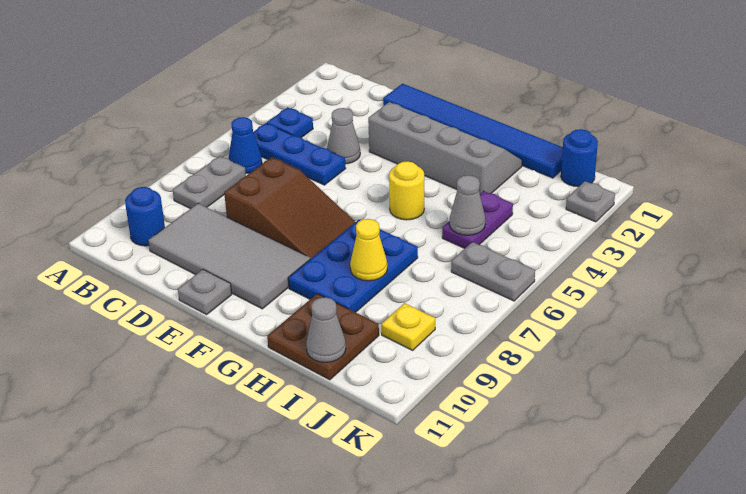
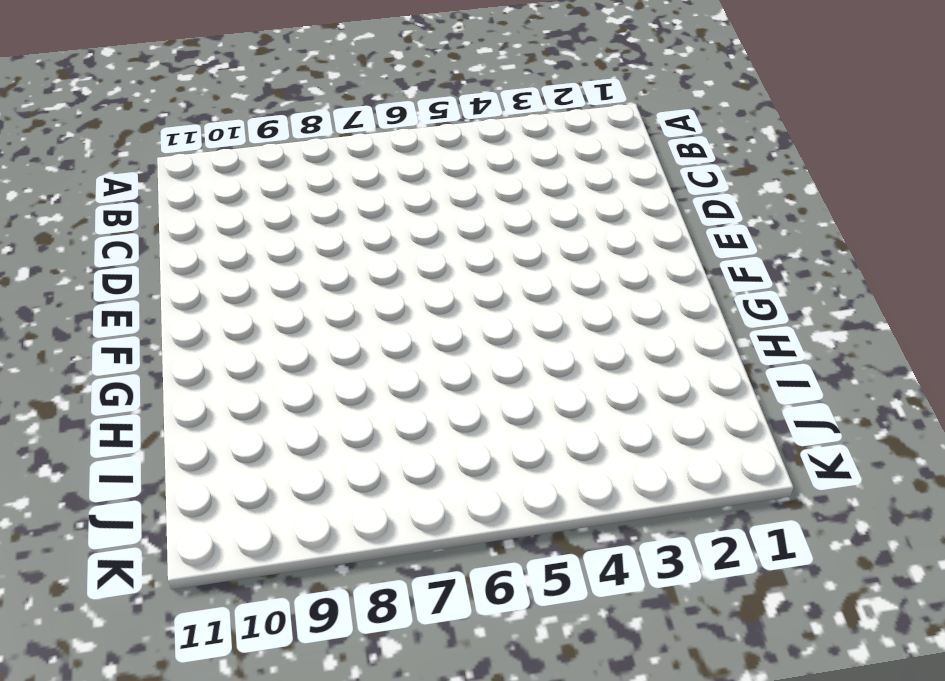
none -> blue 1x1 plate [267,107,313,138]
none -> blue 1x3 plate [253,123,346,185]
none -> blue 1x1 cone [228,117,262,173]

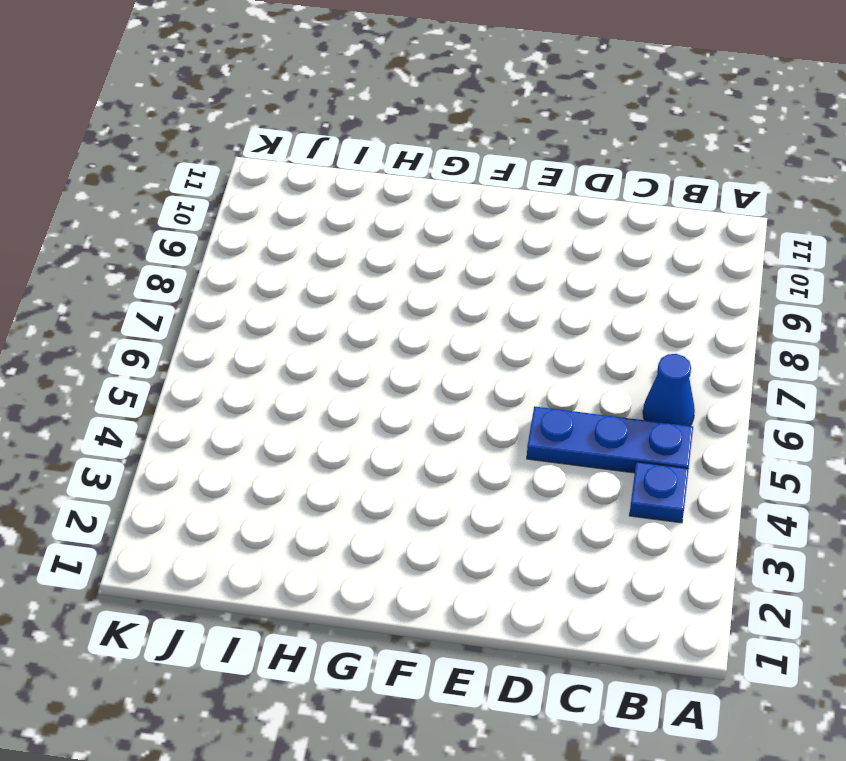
none -> grey 1x2 plate [173,156,246,209]
none -> blue 1x1 round brick [125,187,165,246]
none -> grey 2x4 tile [148,203,310,309]

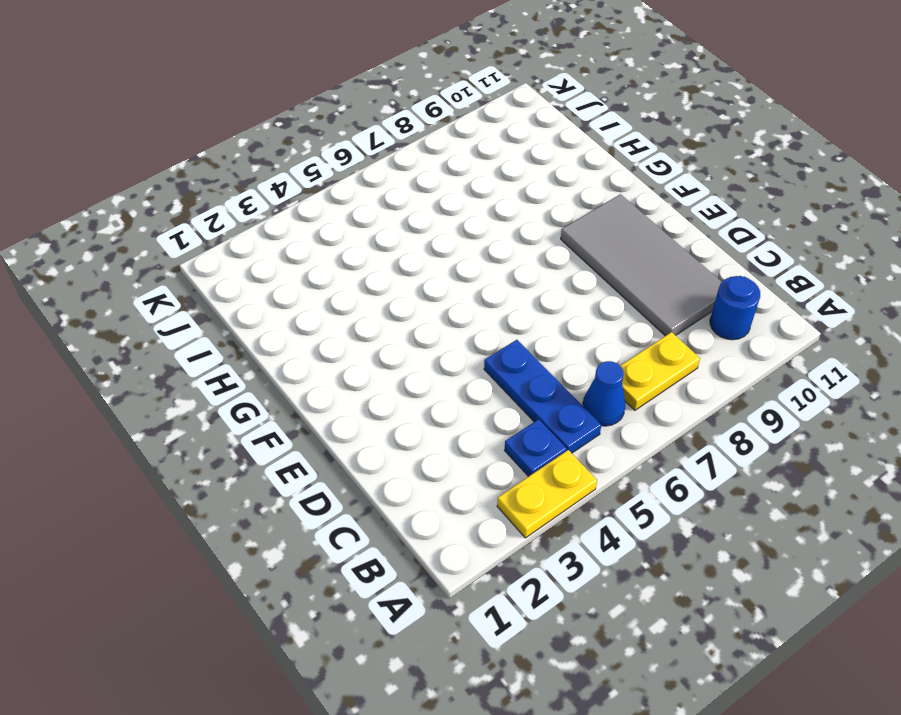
yellow 1x2 plate [497,450,597,538] -> none
yellow 1x2 plate [620,332,700,410] -> grey 1x2 plate [173,156,246,209]
none -> blue 1x6 tile [383,84,563,178]
none -> grey 1x1 cone [327,108,360,164]
none -> brown 2x3 slope [224,157,355,259]

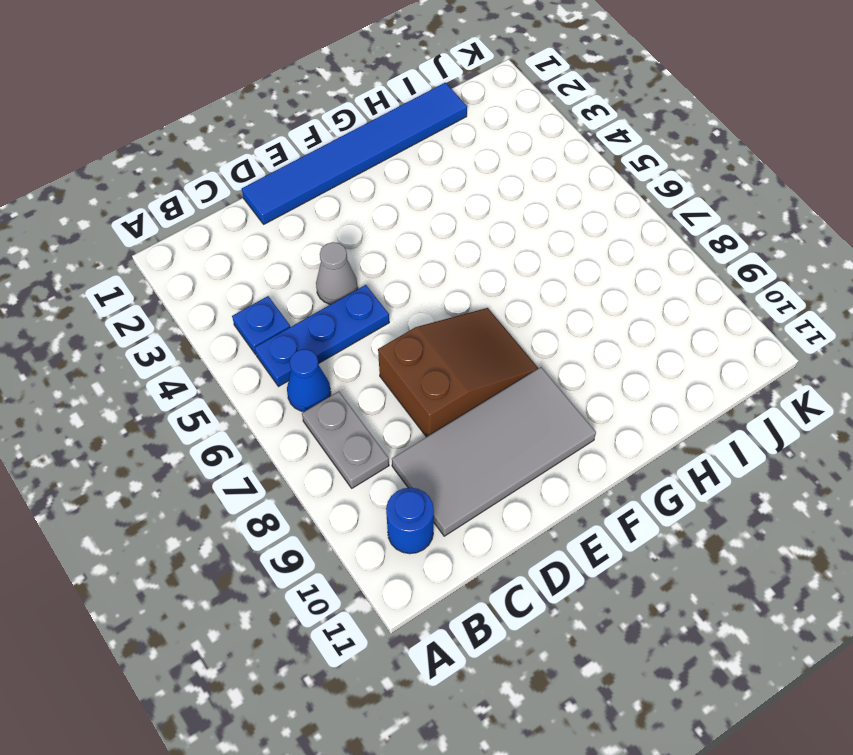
none -> grey 2x4 slope [368,102,522,194]
none -> grey 1x1 plate [178,270,232,314]
none -> yellow 1x1 round brick [389,161,424,220]

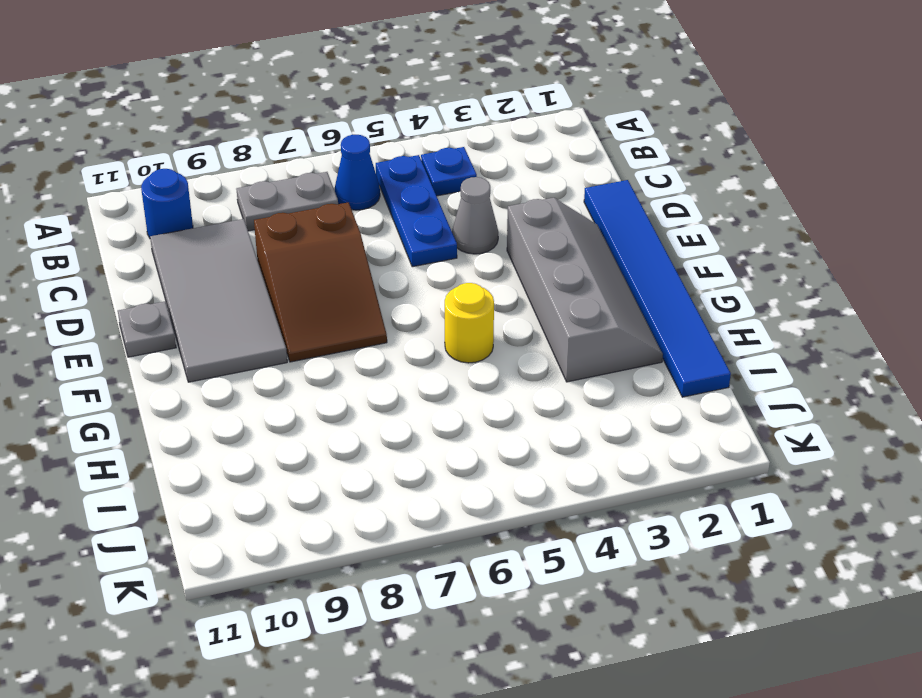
none -> blue 2x3 plate [288,220,418,312]
none -> brown 2x2 plate [267,294,379,380]
none -> purple 1x2 plate [442,191,513,248]

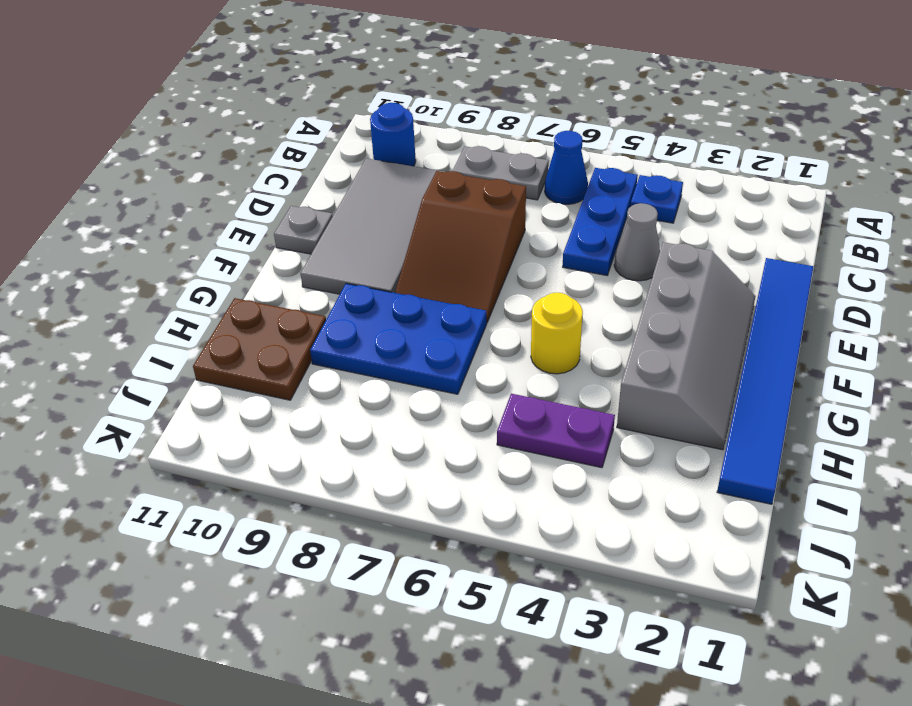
none -> blue 1x1 round brick [561,129,598,187]
none -> grey 1x2 plate [451,242,535,301]
none -> yellow 1x1 plate [381,303,435,350]

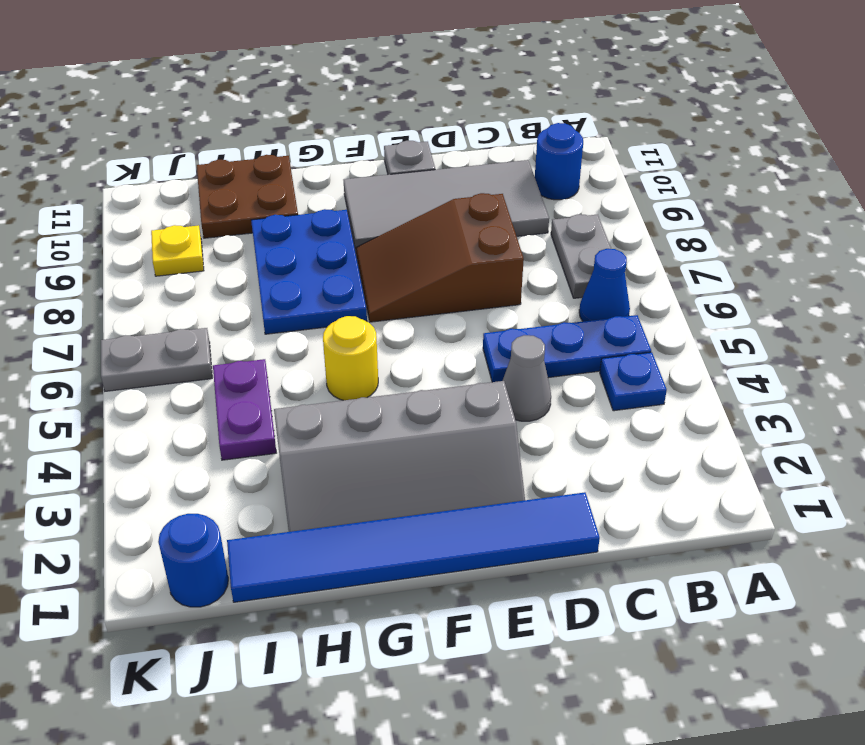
none -> grey 1x1 plate [566,181,615,222]
none -> yellow 1x1 cone [350,219,387,281]
none -> grey 1x1 cone [449,175,485,235]

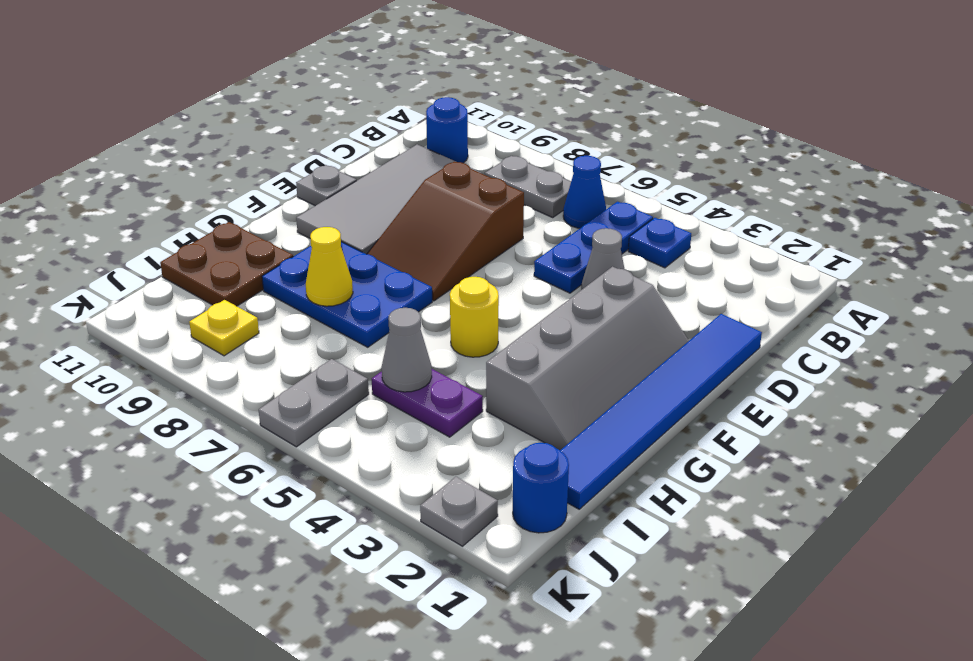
none -> grey 1x1 cone [306,297,346,362]

